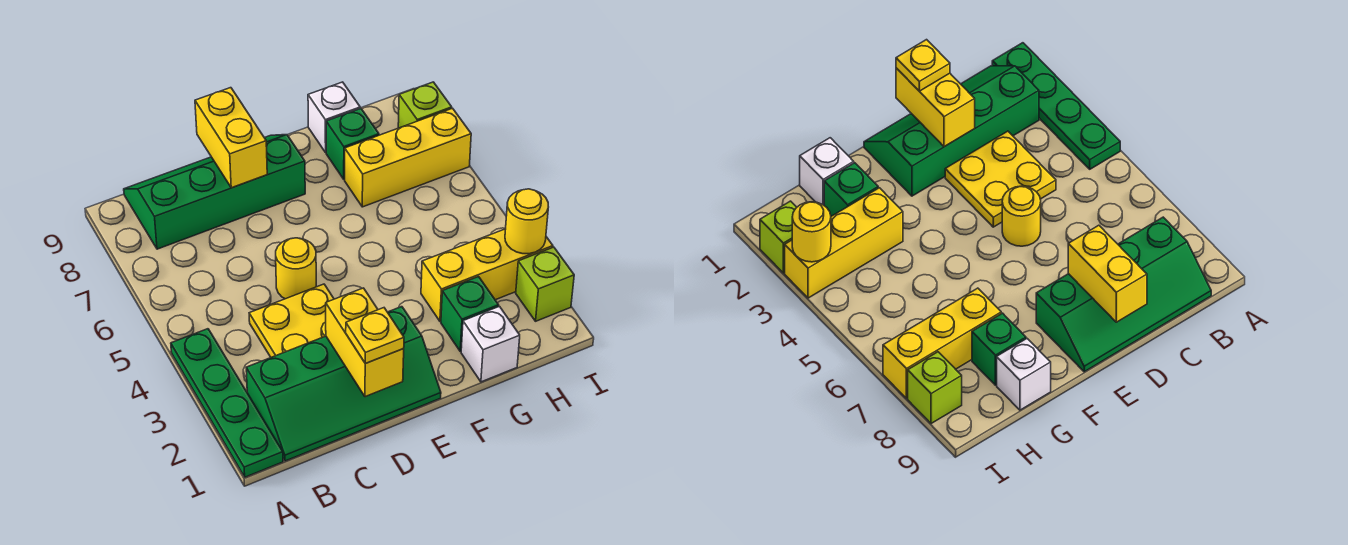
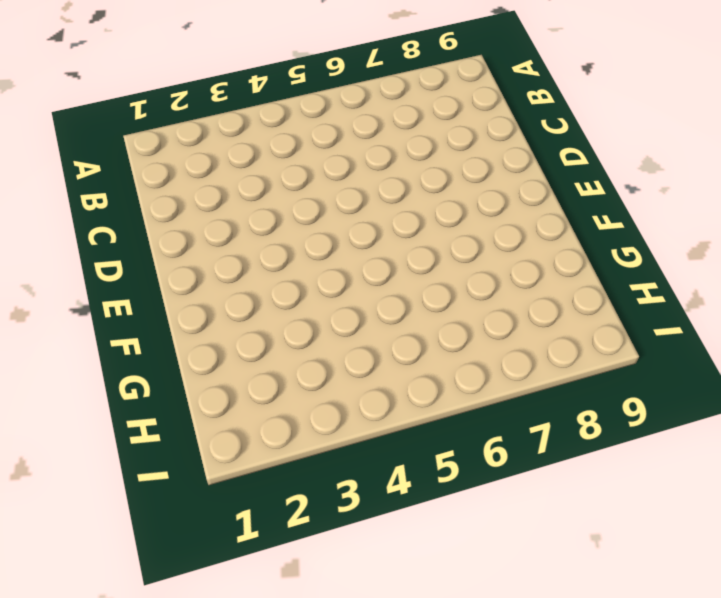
none -> green 1x4 plate [171,329,283,477]
none -> green 2x4 slope [246,307,441,461]
none -> green 2x4 slope [124,135,305,249]

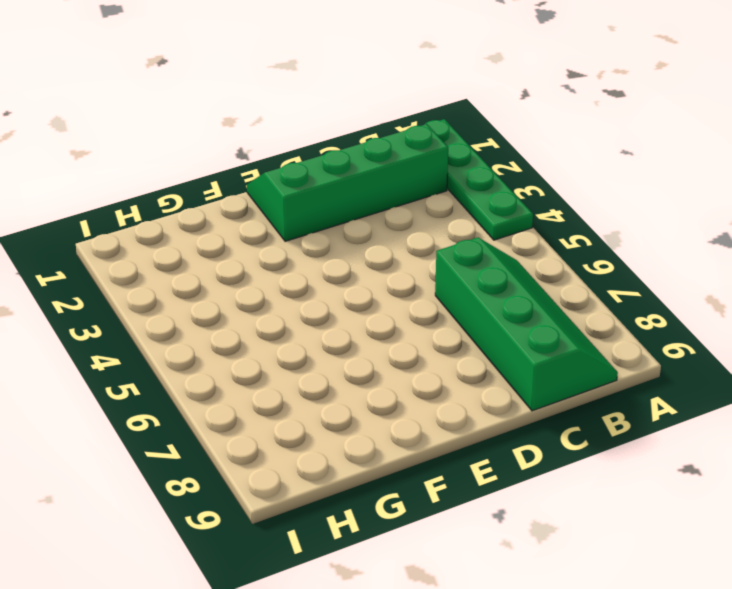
green 2x4 slope [435,237,618,411] -> green 2x4 slope turned to [124,135,305,249]
none -> yellow 2x2 plate [249,284,334,357]
none -> yellow 1x1 round brick [276,238,316,299]
none -> white 1x1 brick [461,306,520,382]

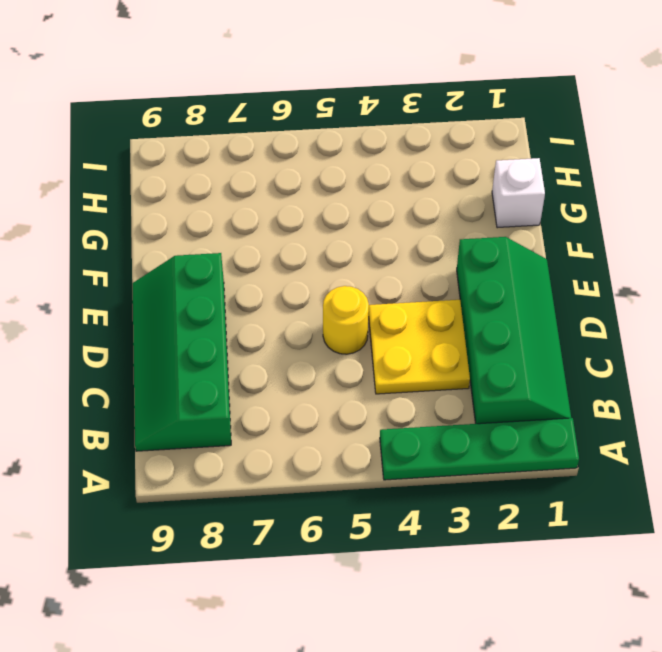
none -> green 1x1 brick [441,277,499,351]
none -> yellow 1x3 brick [421,229,553,321]
none -> yellow 1x3 brick [345,108,471,207]

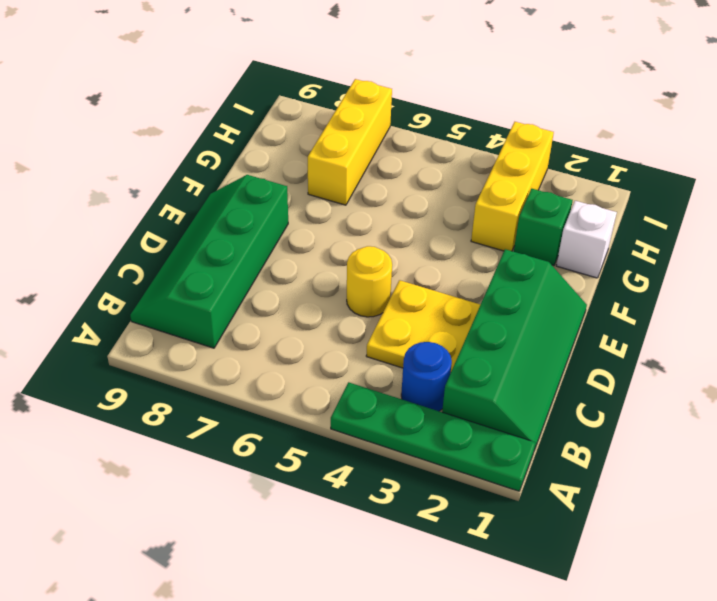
blue 1x1 round brick [401,342,452,411] -> none
none -> green 1x1 brick [326,108,379,179]
none -> white 1x1 brick [308,82,360,152]
none -> lime 1x1 brick [516,247,574,321]

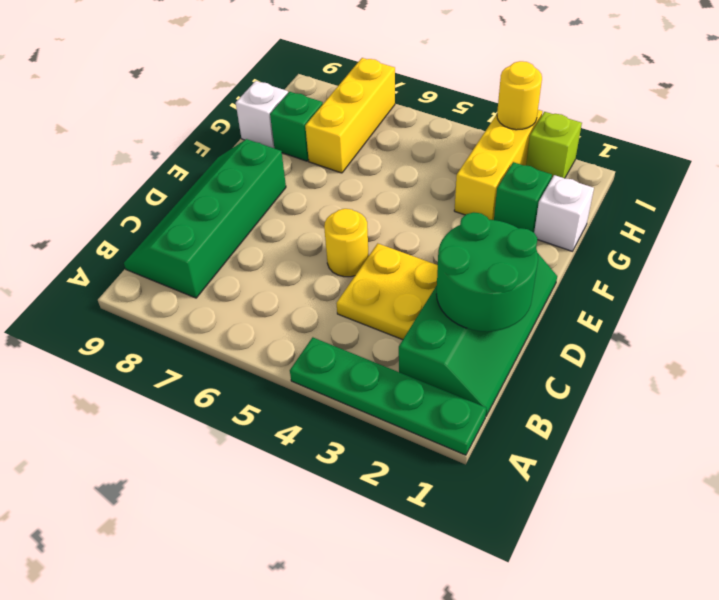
green 2x2 round brick [436,212,538,332] -> yellow 1x2 brick [326,288,404,397]
none -> lime 1x1 brick [398,82,452,128]
none -> yellow 1x2 brick [195,88,267,188]
none -> yellow 1x1 plate [346,308,404,364]

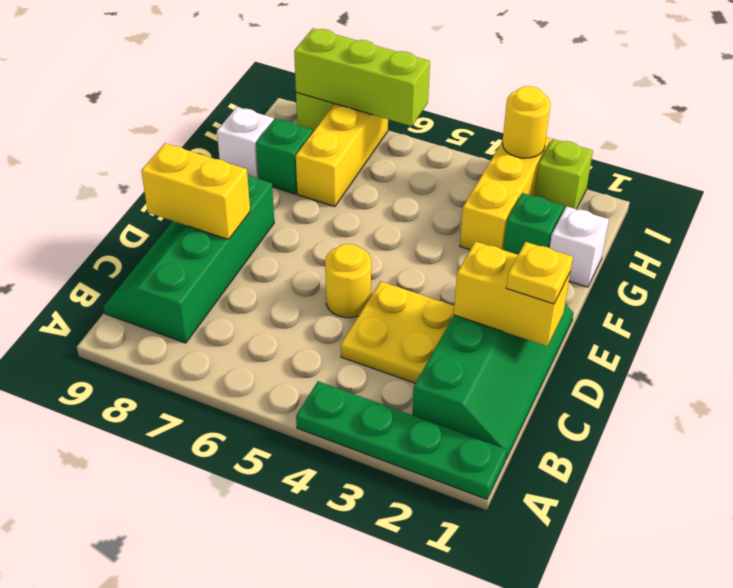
lime 1x3 brick [294,28,430,126] -> none

